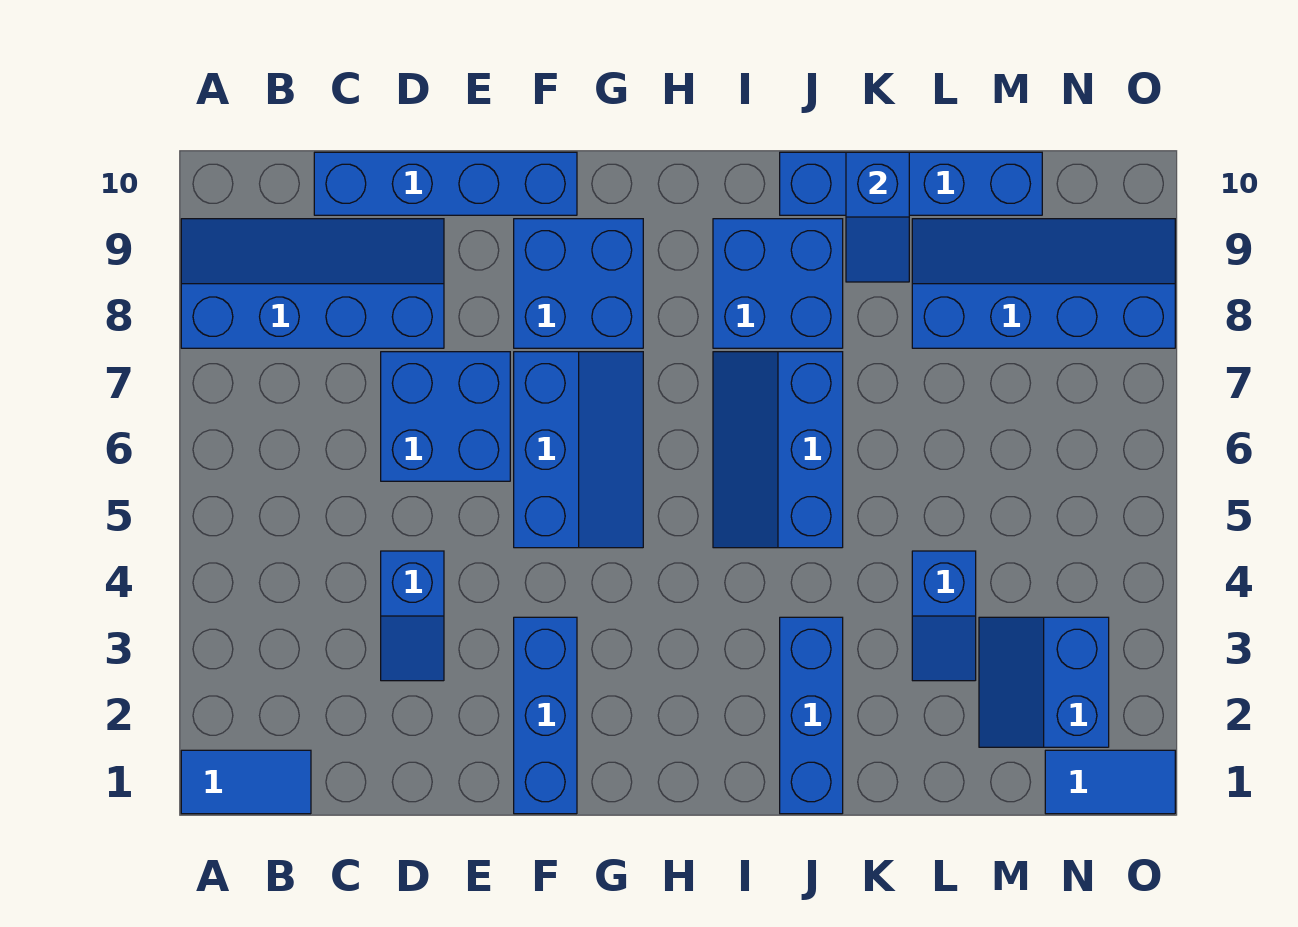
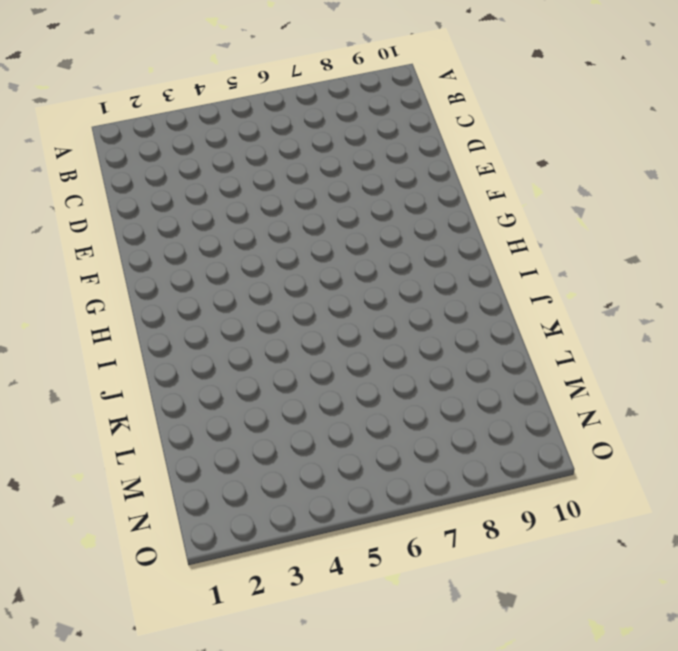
none -> blue 1x2 tile [181,750,311,814]
none -> blue 2x4 slope [181,219,444,348]
none -> blue 1x4 brick [314,152,577,215]

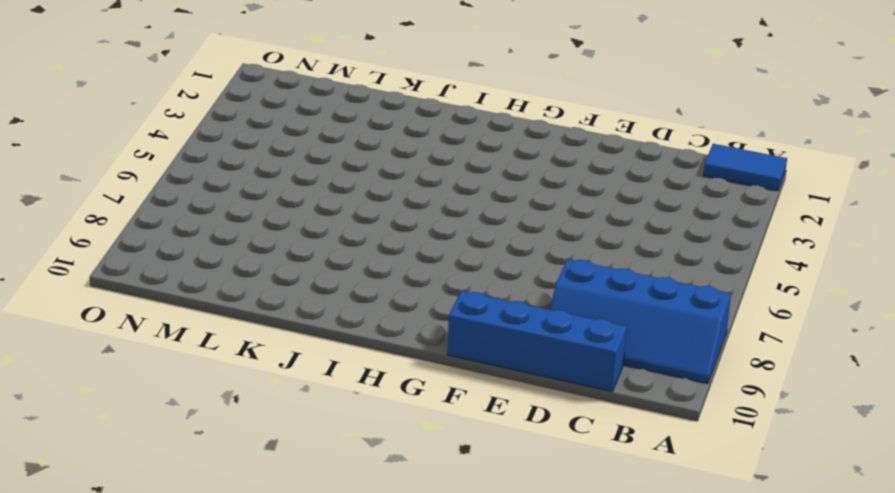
none -> blue 1x2 slope [381,551,444,681]
none -> blue 2x2 brick [381,352,510,481]
none -> blue 1x3 brick [514,617,577,814]

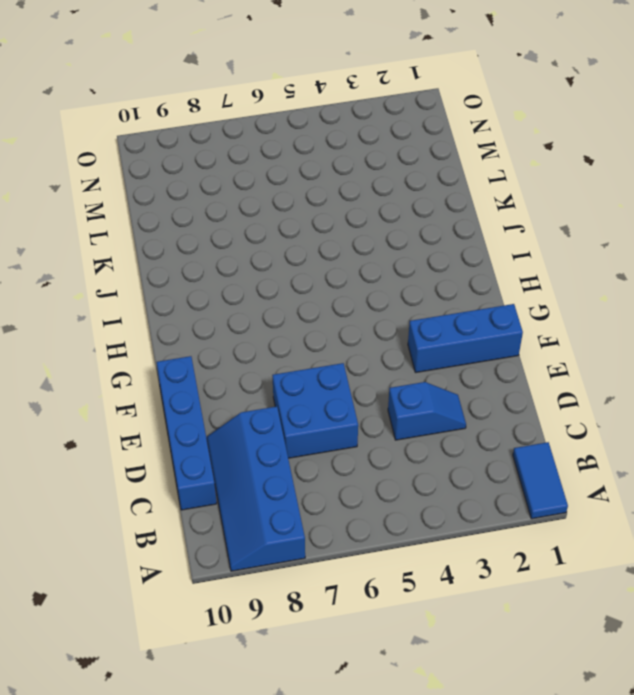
none -> blue 2x3 slope [514,352,643,548]
none -> blue 2x2 brick [514,219,643,348]
none -> blue 2x3 slope [713,352,843,548]

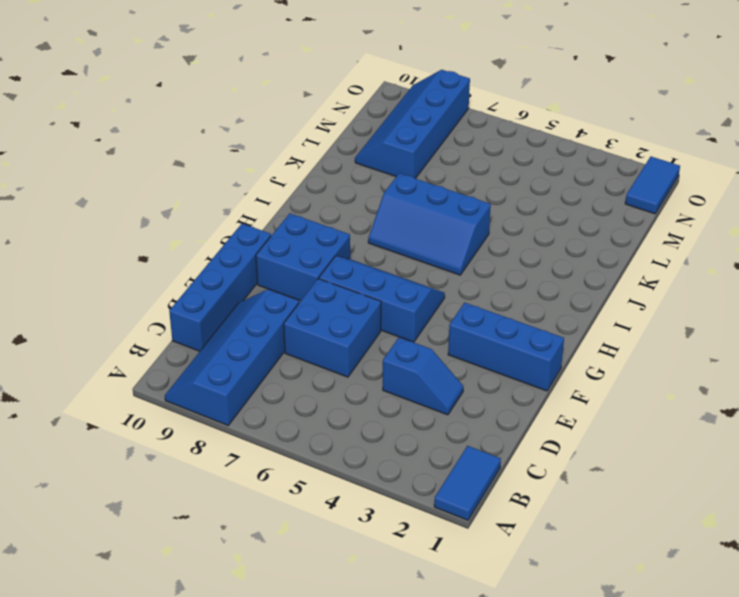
none -> blue 2x2 brick [713,219,843,348]
none -> blue 1x3 brick [780,617,843,814]
none -> blue 1x4 brick [780,152,1042,215]

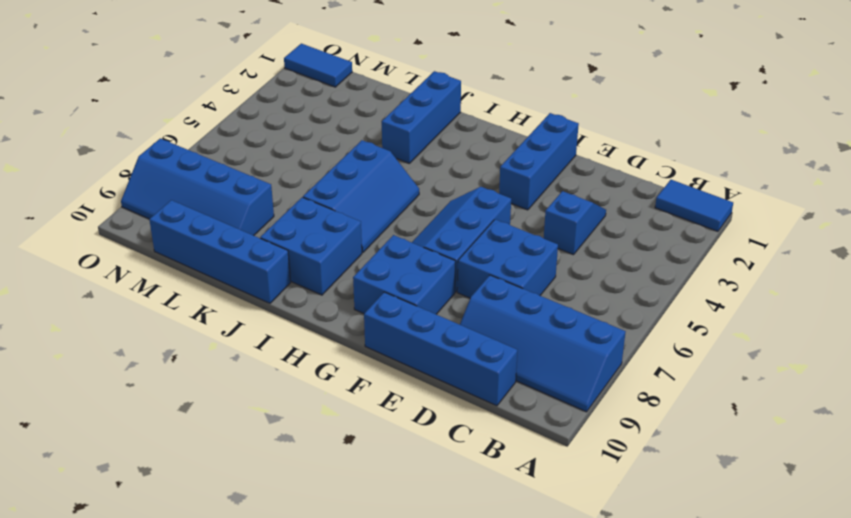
none -> blue 1x2 slope [912,551,976,681]
none -> blue 2x2 slope [979,617,1109,747]
none -> blue 1x2 slope [846,152,909,282]

